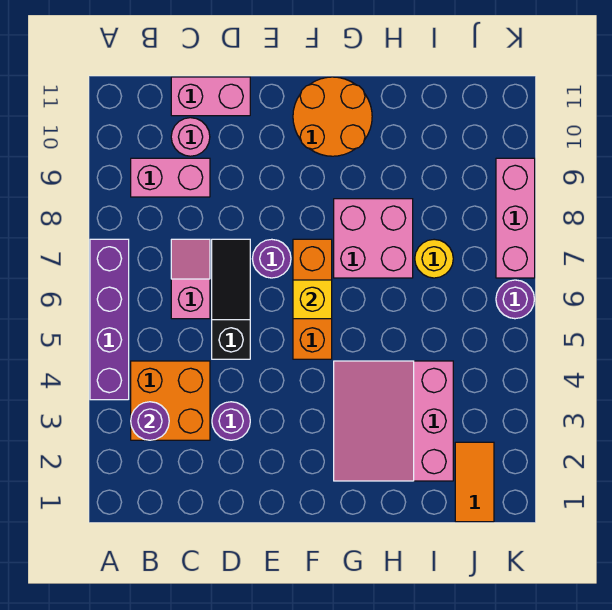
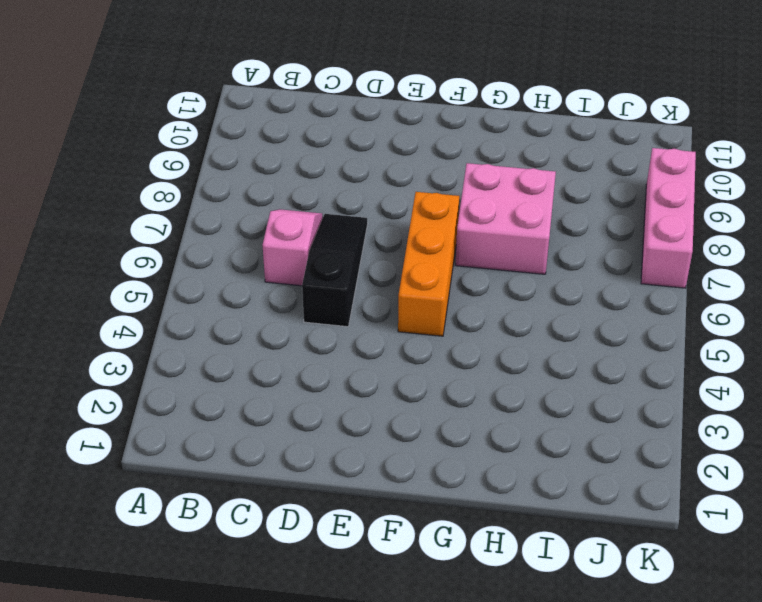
none -> purple 1x4 brick [90,239,129,400]
none -> orange 2x2 brick [131,361,210,440]
none -> pink 1x2 brick [131,158,210,197]

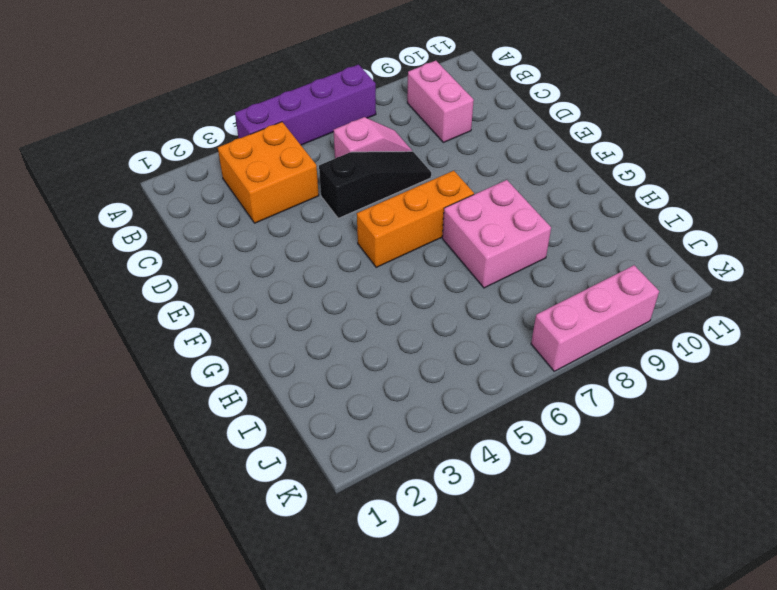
none -> pink 1x1 round brick [171,118,210,156]
none -> pink 1x2 brick [171,77,250,116]
none -> purple 1x1 round brick [212,402,250,440]

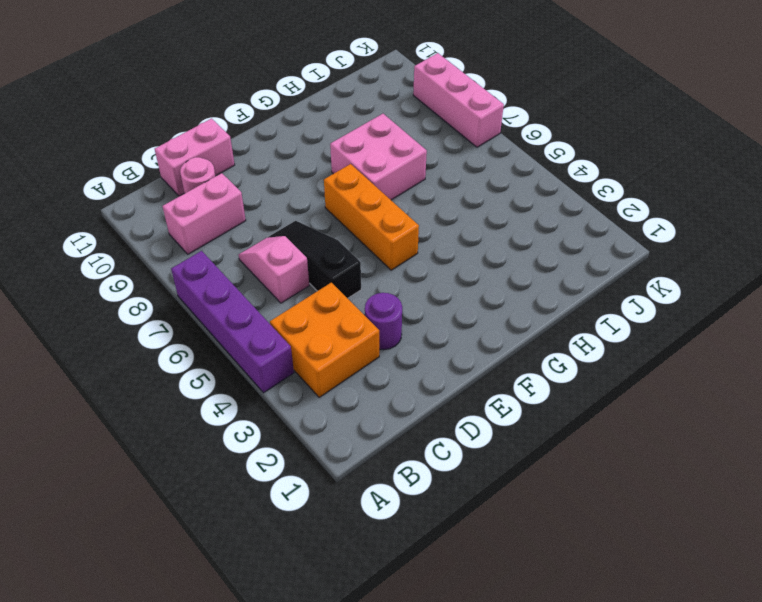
none -> purple 1x1 round brick [252,239,291,278]
none -> orange 2x2 round brick [293,77,372,156]
none -> pink 3x3 slope [334,361,453,481]

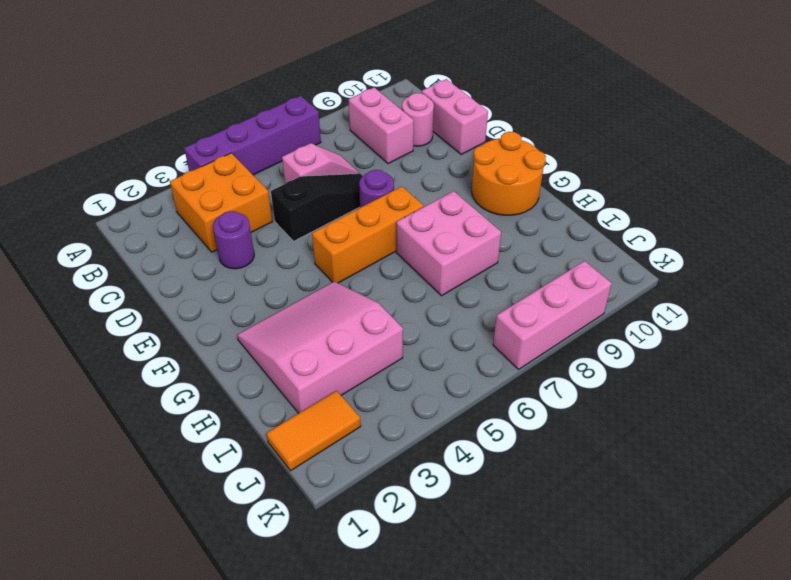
none -> yellow 1x1 round brick [415,239,453,278]
none -> purple 1x1 round brick [496,280,535,319]
none -> purple 1x1 round brick [131,402,169,440]

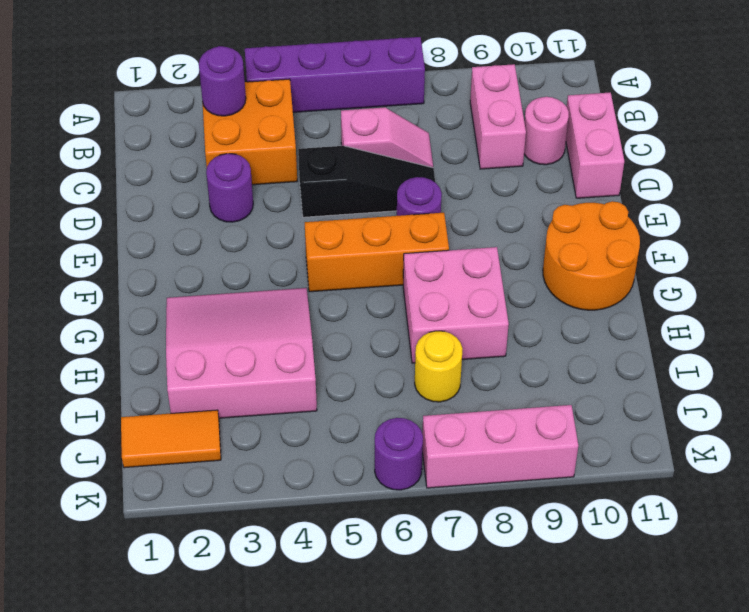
none -> yellow 1x1 brick [293,280,332,319]

